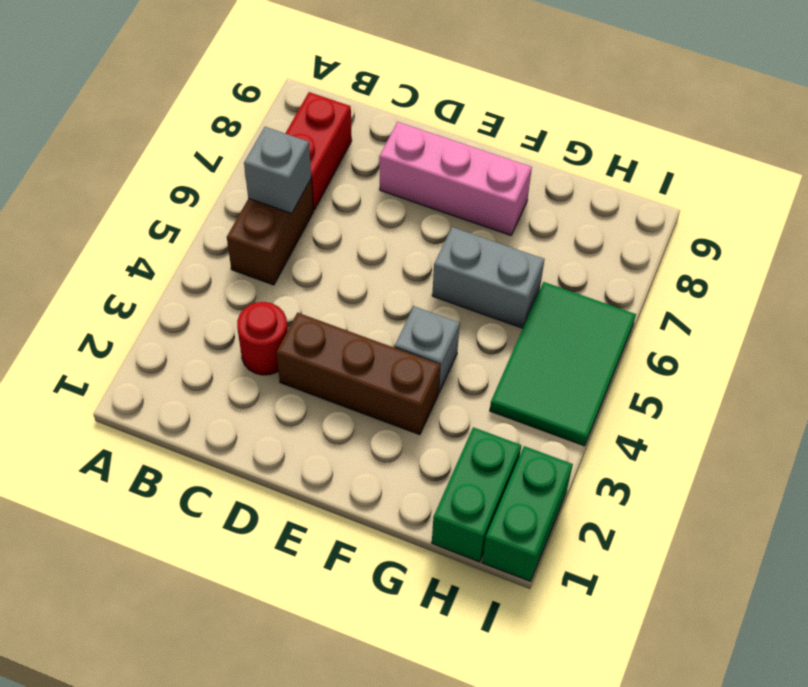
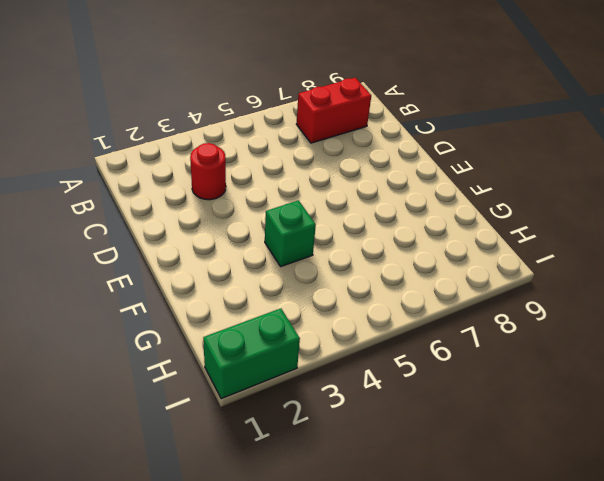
green 1x1 brick [265,200,316,266] -> grey 1x1 brick [394,306,460,392]
none -> brown 1x2 brick [227,179,313,285]
none -> brown 1x3 brick [277,313,440,435]

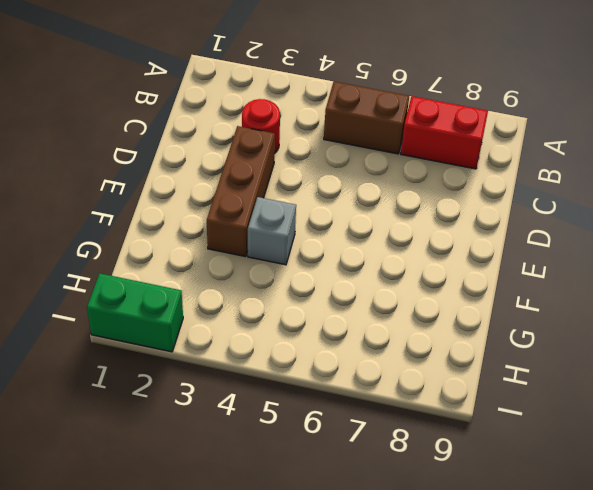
none -> pink 1x3 brick [379,122,532,235]
none -> grey 1x2 brick [432,227,545,328]

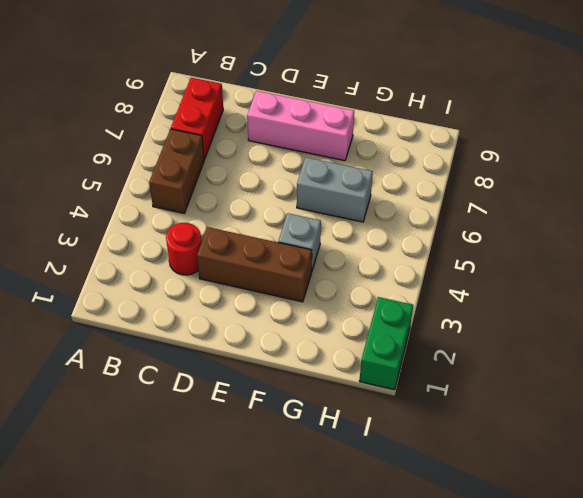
none -> green 1x2 brick [432,427,521,562]
none -> green 2x3 tile [490,282,636,446]

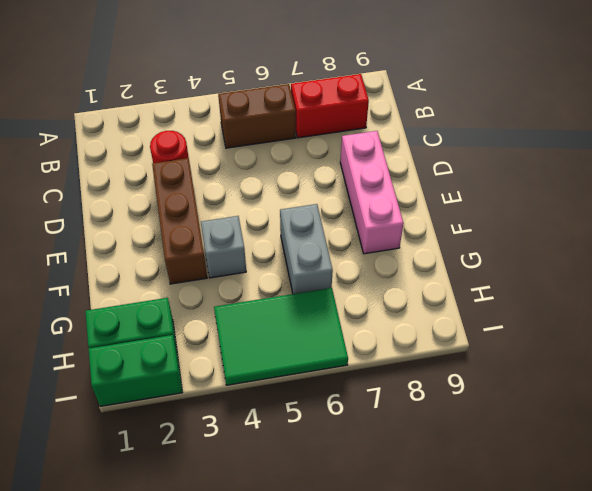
none -> grey 1x1 brick [244,127,311,213]

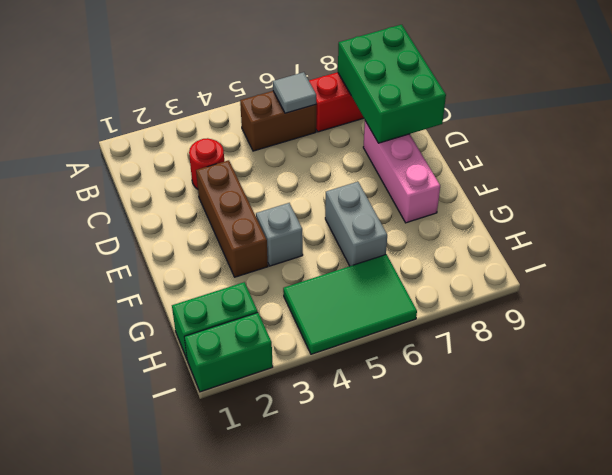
grey 1x1 tile [273,72,316,113] -> grey 1x1 brick [244,127,311,213]
green 2x3 brick [338,25,446,143] -> none

